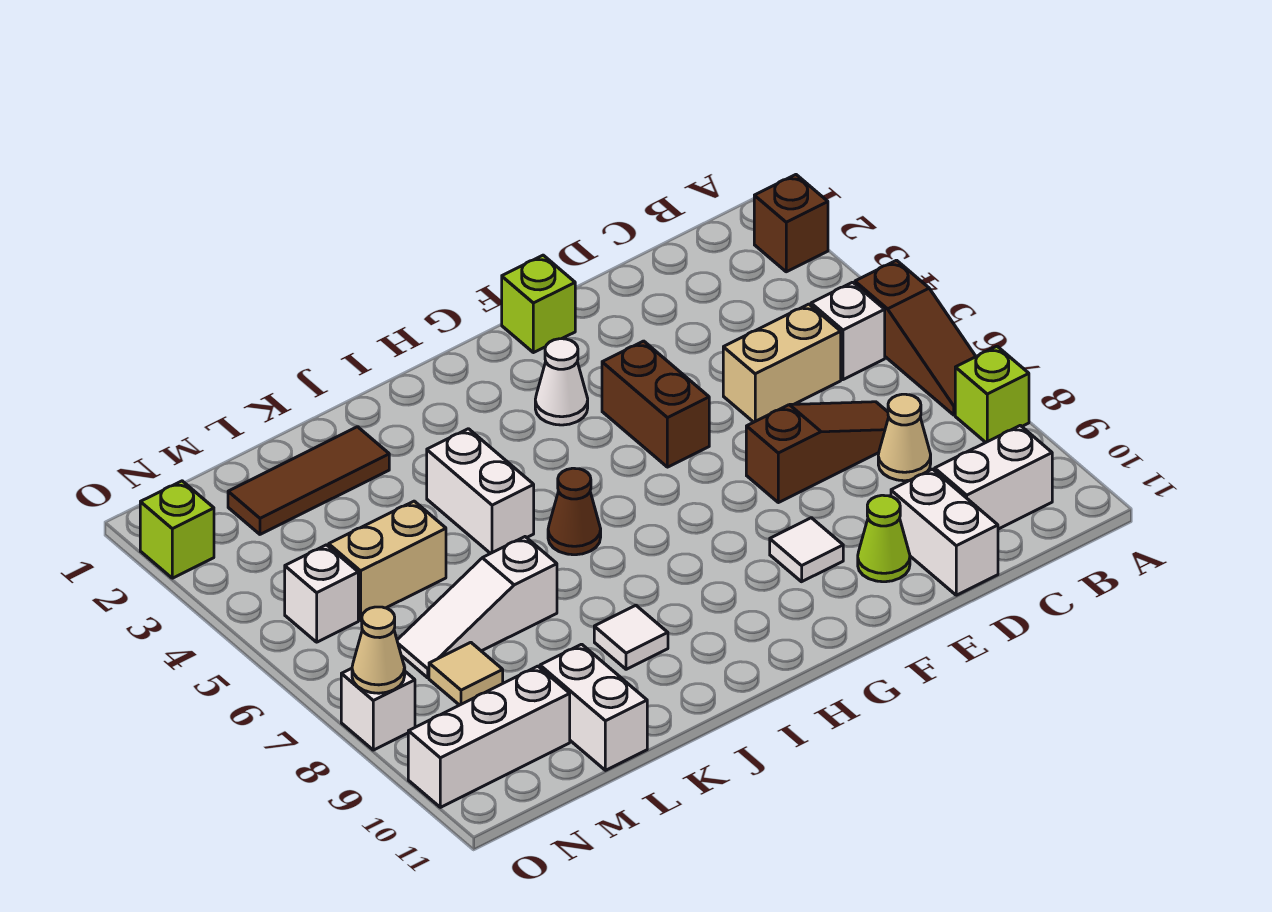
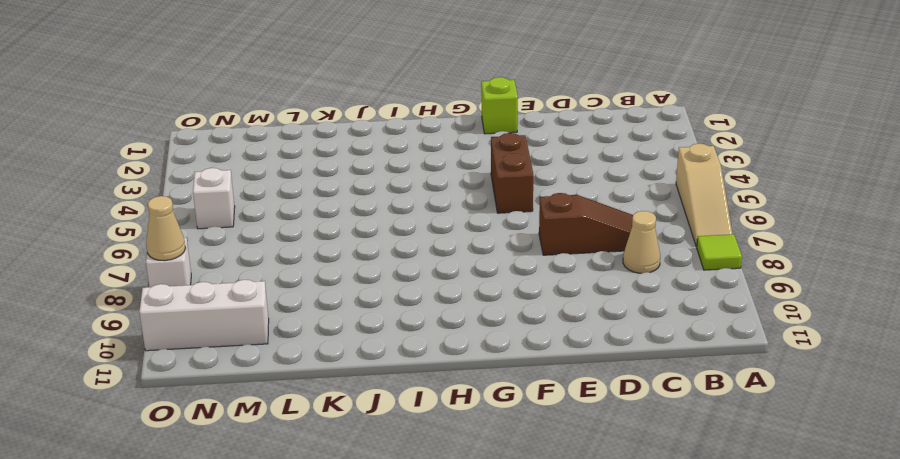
tan 1x3 slope [676,144,732,247] -> brown 1x3 slope [855,260,976,415]
lime 1x1 tile [697,234,742,270] -> lime 1x1 brick [955,346,1029,442]
none -> brown 1x1 brick [754,175,828,272]
none -> white 1x1 brick [811,282,885,380]
none -> white 1x2 brick [935,425,1052,529]

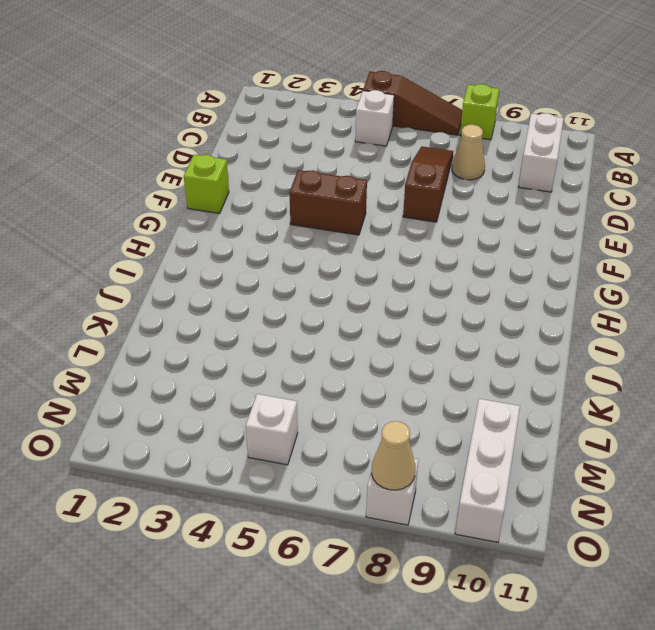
none -> brown 1x1 brick [754,175,828,272]
none -> tan 1x2 brick [723,304,841,422]
none -> white 1x2 brick [891,469,998,595]

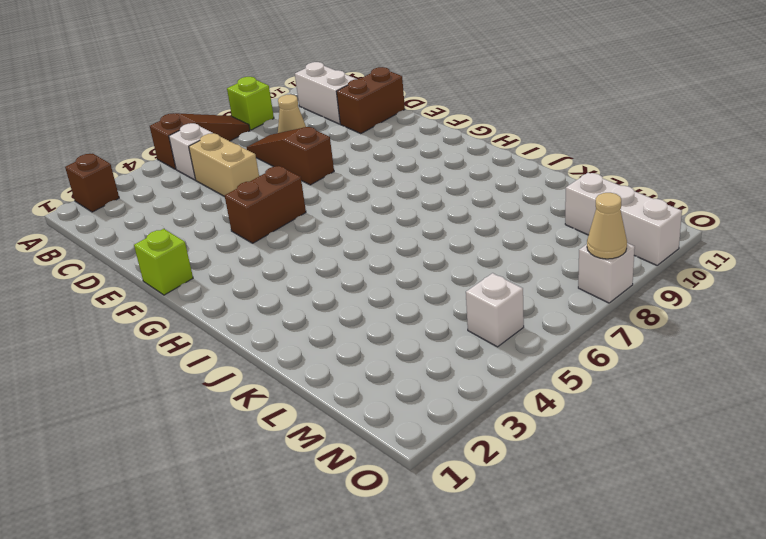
brown 1x2 brick [336,67,405,134] -> white 1x2 brick [891,469,998,595]
none -> lime 1x1 cone [858,495,910,582]
none -> white 1x1 tile [770,518,843,582]
none -> white 1x1 cone [535,339,588,425]

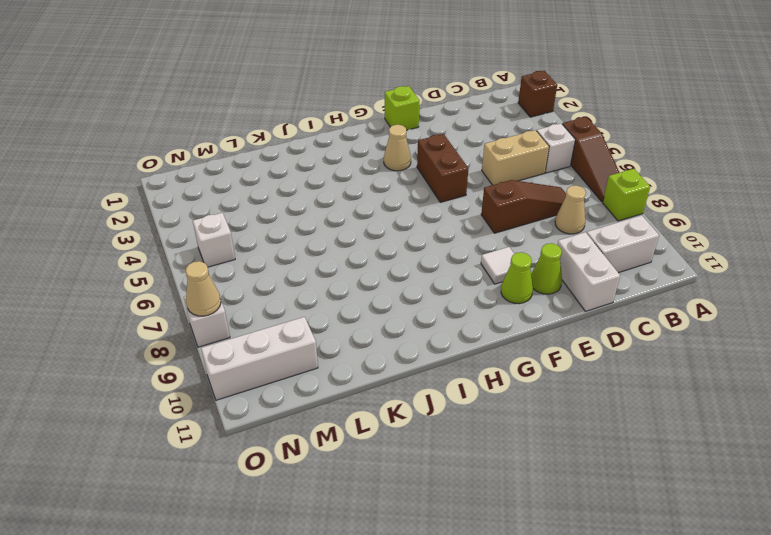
lime 1x1 cone [501,252,533,304] -> none
tan 1x1 cone [384,125,411,171] -> white 1x1 cone [535,339,588,425]
none -> brown 1x1 cone [548,468,601,555]
none -> white 1x2 brick [427,429,534,554]
none -> white 1x1 tile [594,605,668,669]

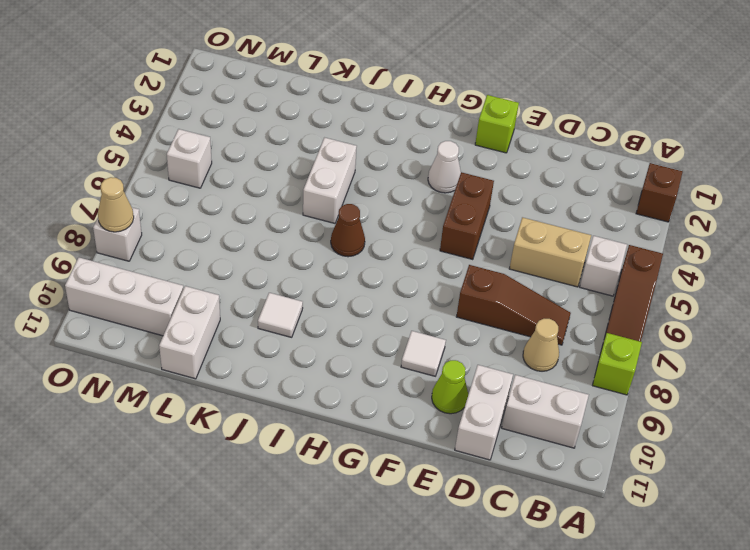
none -> brown 1x3 tile [228,427,389,534]
none -> white 1x3 slope [397,537,557,678]
none -> tan 1x2 brick [329,501,446,620]

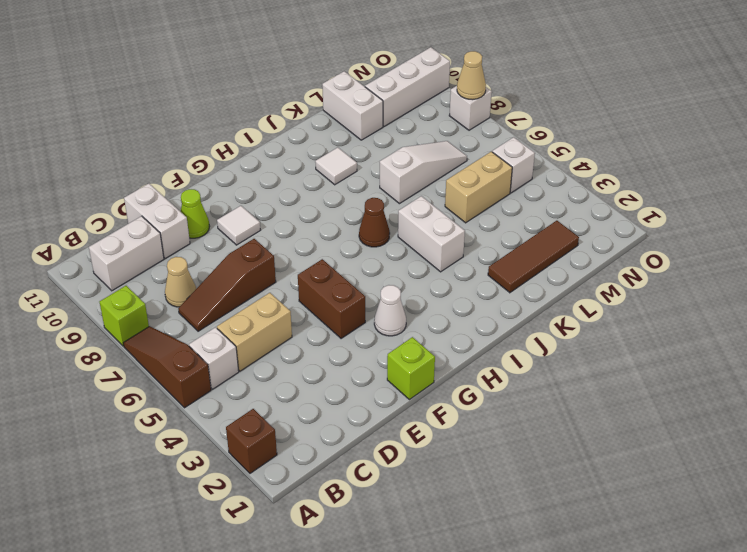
none -> tan 1x1 tile [429,642,503,705]
none -> lime 1x1 brick [140,481,214,578]

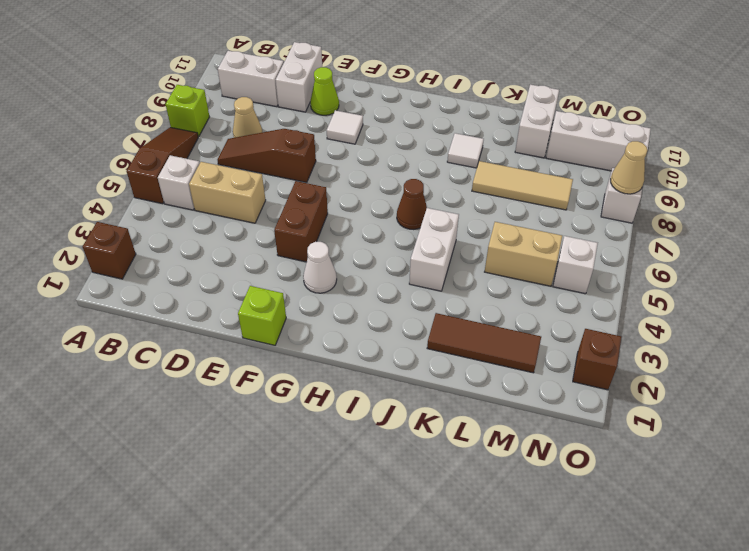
tan 1x3 tile [472,161,573,210] -> tan 1x1 tile [429,642,503,705]
brown 1x1 brick [573,329,621,390] -> lime 1x1 brick [140,481,214,578]
none -> white 1x3 slope [397,537,557,678]

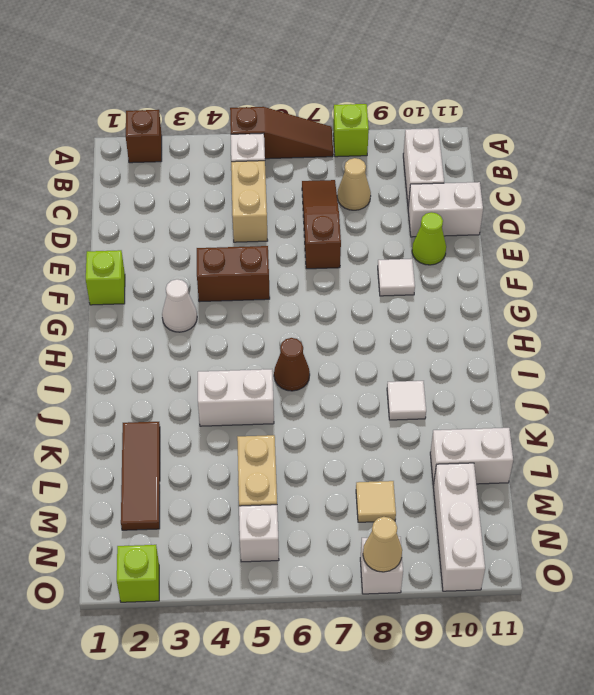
none -> white 1x3 slope [397,537,557,678]

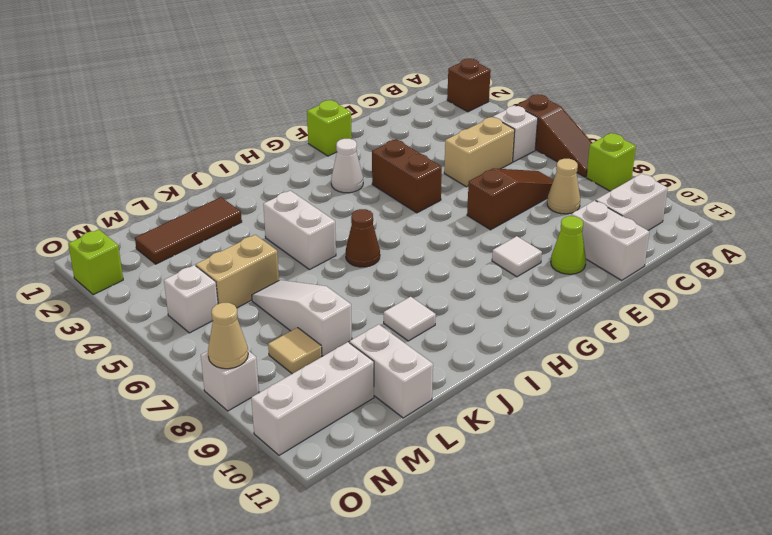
white 1x3 slope [252,280,352,356] -> white 1x3 slope turned to [397,537,557,678]

